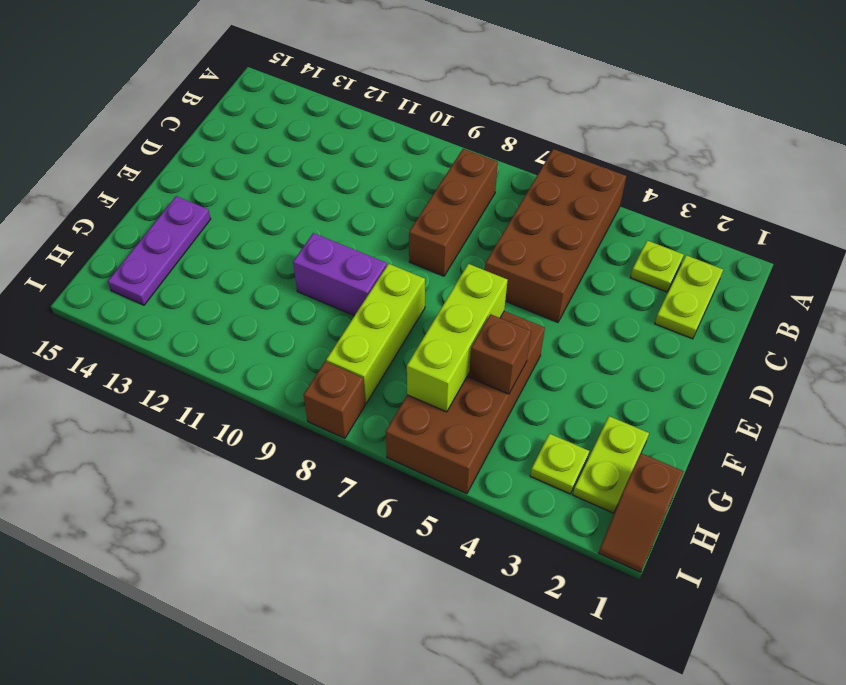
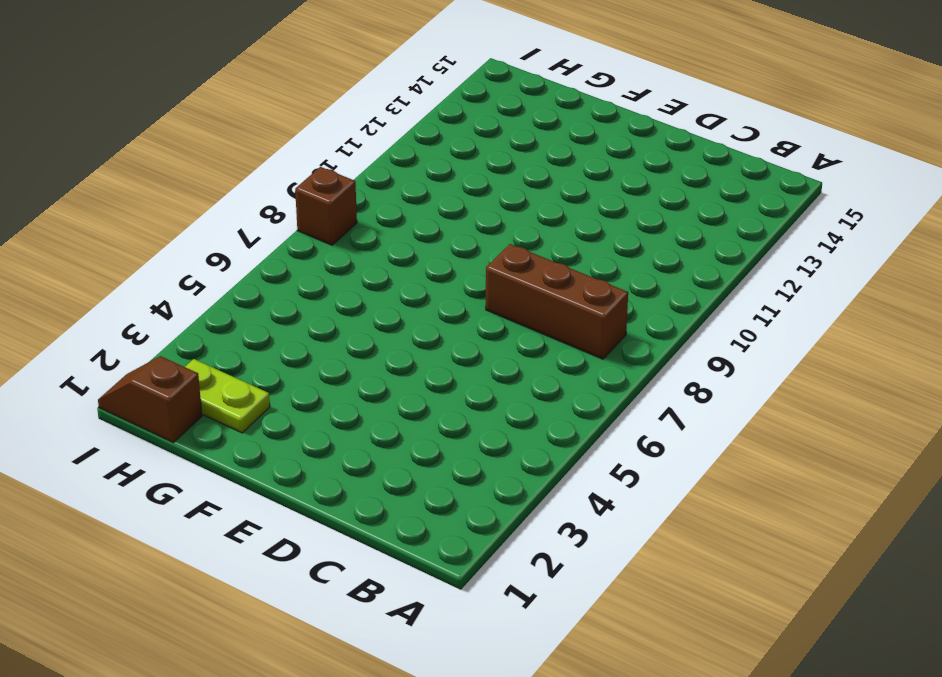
none -> brown 2x4 brick [485,149,626,322]
none -> lime 1x2 plate [655,255,723,339]
none -> lime 1x1 plate [630,241,684,292]

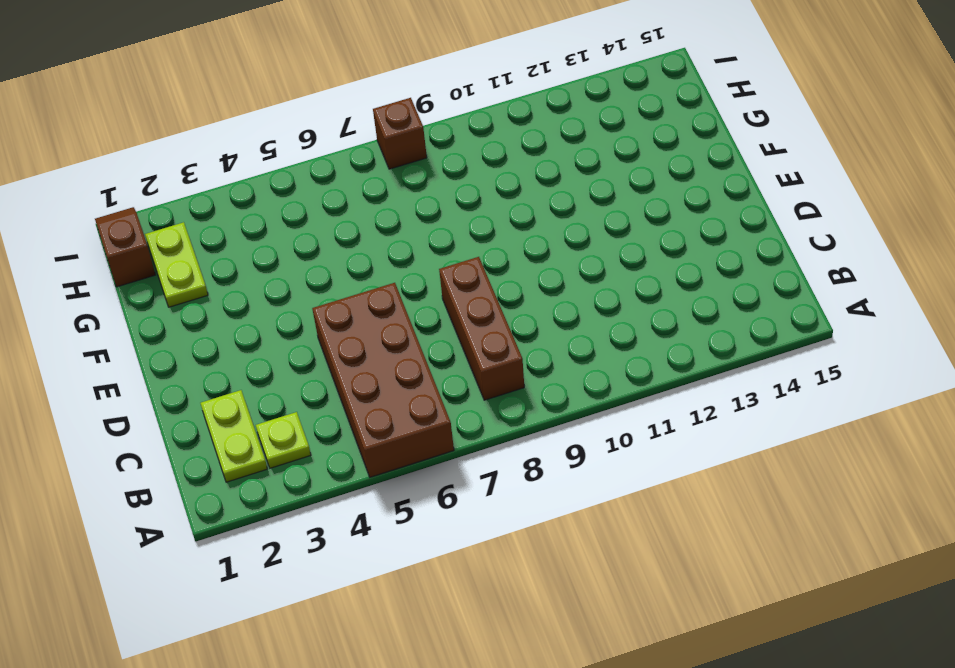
none -> brown 2x4 brick [386,311,545,494]
none -> lime 1x3 brick [326,264,425,403]
none -> purple 1x2 brick [293,233,387,316]

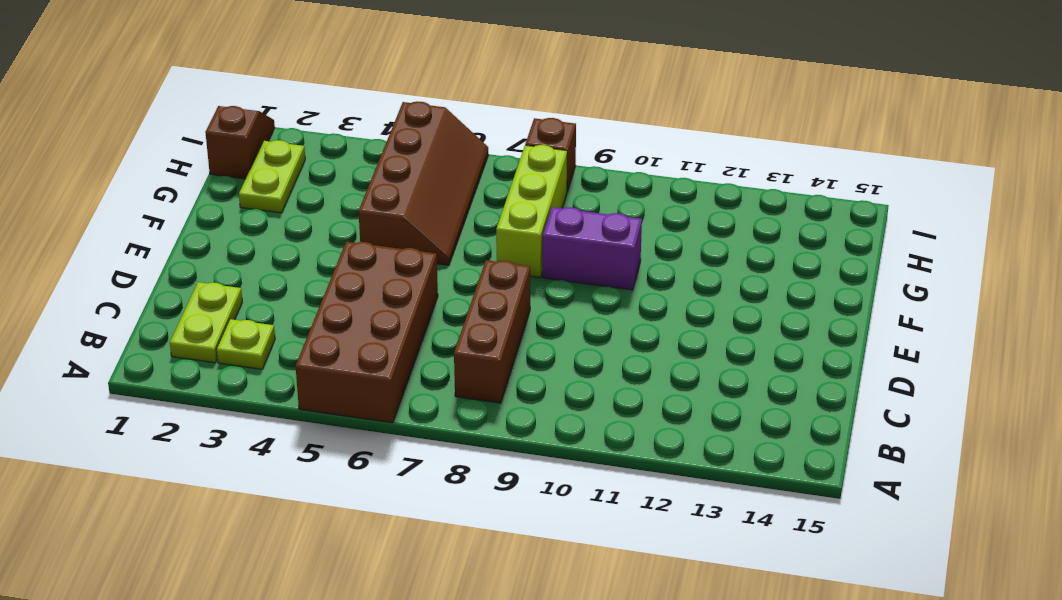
brown 2x4 slope [359,101,489,265] -> brown 2x4 brick [386,311,545,494]
none -> purple 1x3 plate [108,196,211,305]
none -> lime 1x1 plate [530,434,589,494]
none -> lime 1x3 brick [407,264,508,412]

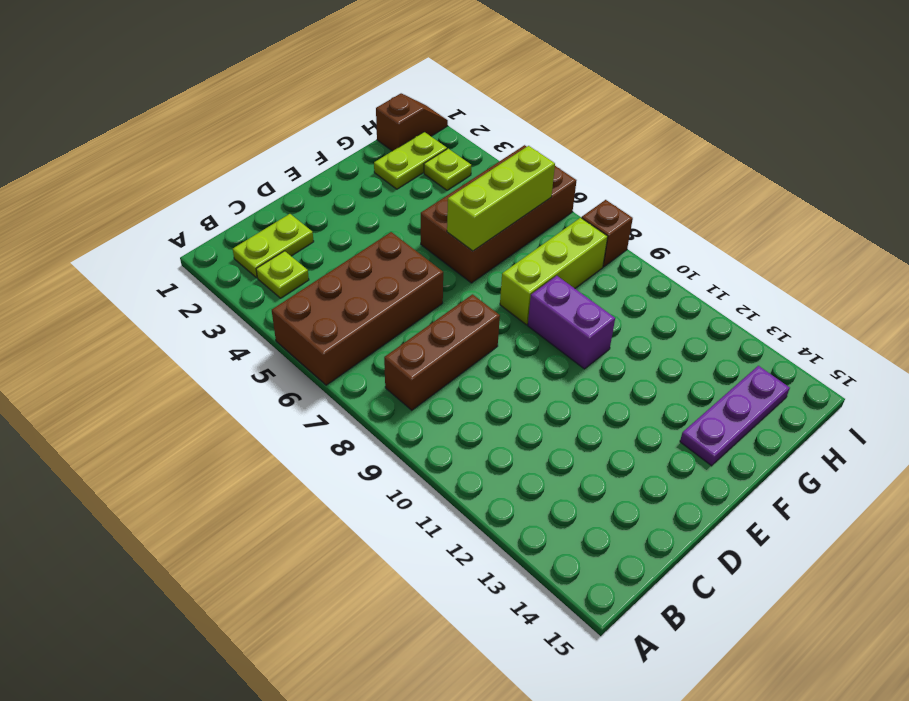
none -> brown 1x1 brick [469,314,531,394]

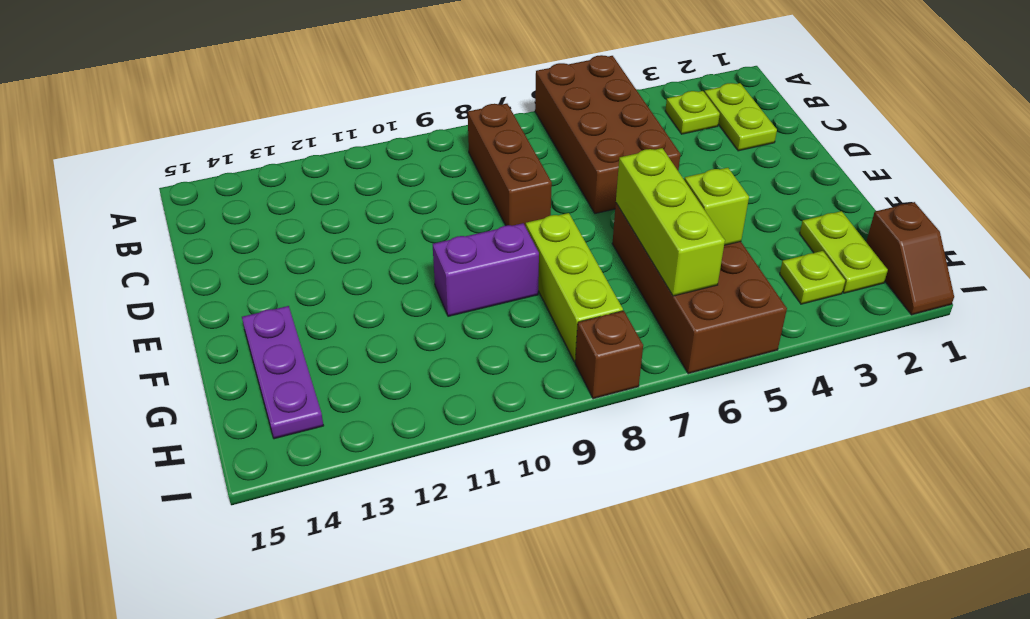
lime 1x1 brick [684,168,749,245] -> brown 1x1 brick [469,314,531,394]

